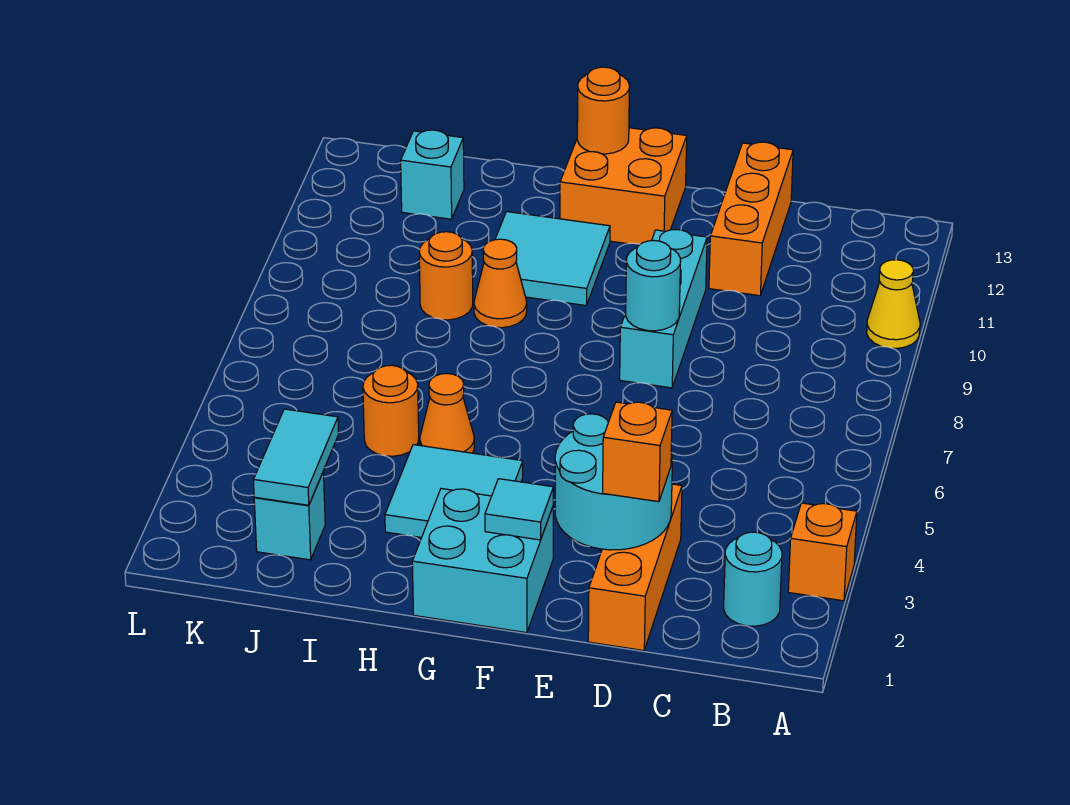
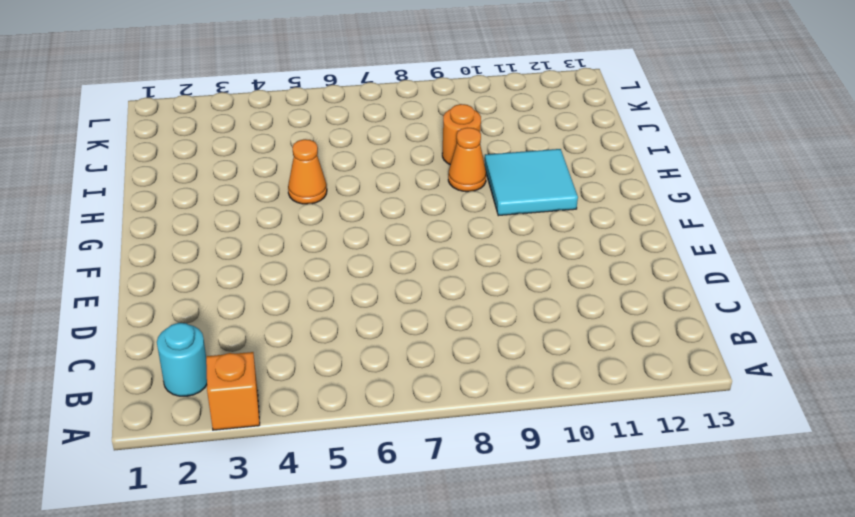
none -> yellow 1x1 cone [867,260,920,348]
none -> orange 1x3 brick [588,484,682,651]
none -> orange 1x3 brick [709,142,793,296]

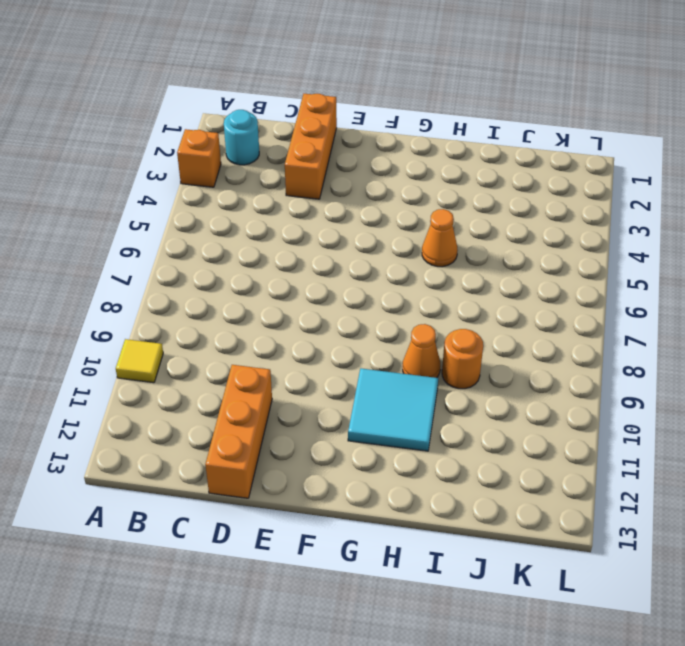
yellow 1x1 tile [116,339,163,383] -> yellow 1x1 cone [867,260,920,348]
none -> cyan 1x3 brick [620,229,707,388]
none -> cyan 2x2 brick [412,489,553,633]
none -> orange 2x2 brick [560,128,687,244]

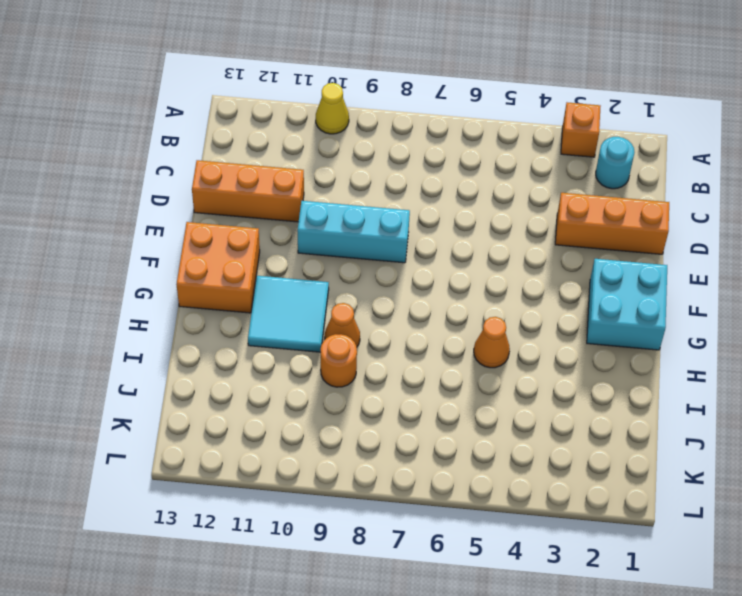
none -> cyan 2x2 tile [385,445,523,538]
none -> orange 1x1 round brick [363,365,419,456]
none -> cyan 1x1 brick [254,472,325,560]

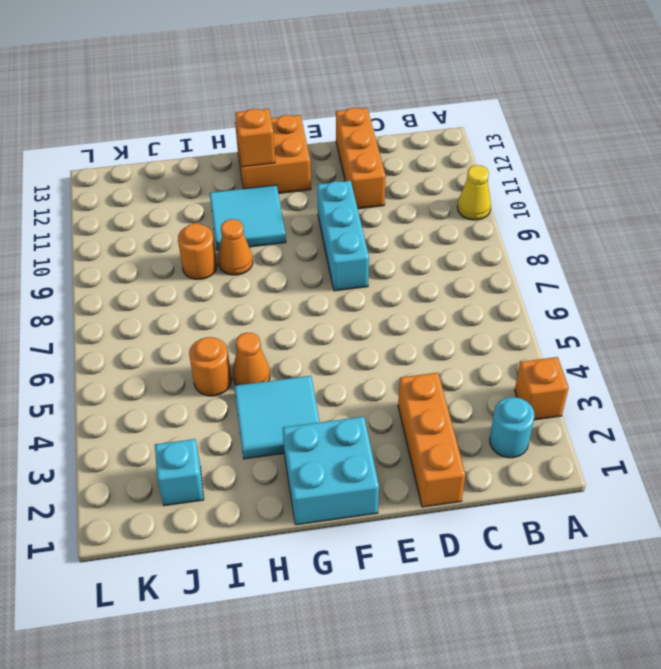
orange 1x1 brick [236,109,275,167] -> orange 1x1 brick moved to [603,402,672,502]
none -> cyan 1x1 brick [401,130,464,219]
none -> cyan 2x2 round brick [555,414,672,550]
none -> cyan 1x1 round brick [626,241,681,331]

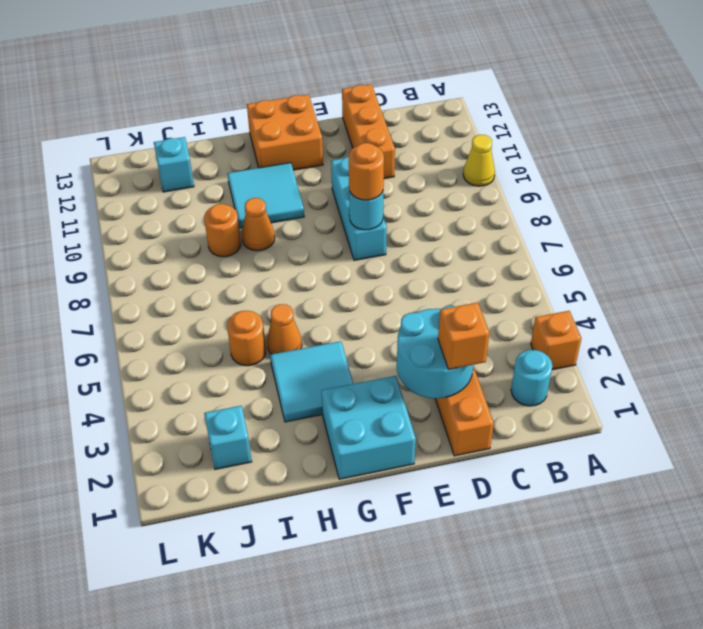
orange 1x1 round brick [349,143,384,200] -> orange 1x1 round brick moved to [577,67,629,154]
none -> cyan 1x1 tile [485,479,553,540]
none -> cyan 1x2 tile [253,409,339,505]

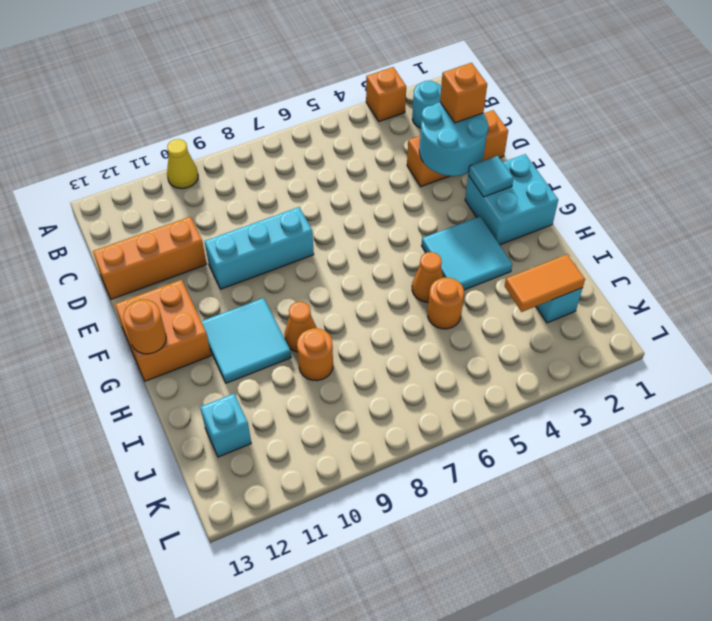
orange 1x2 tile [505,254,585,312] -> cyan 1x2 tile [253,409,339,505]
none -> cyan 1x1 round brick [626,241,681,331]

